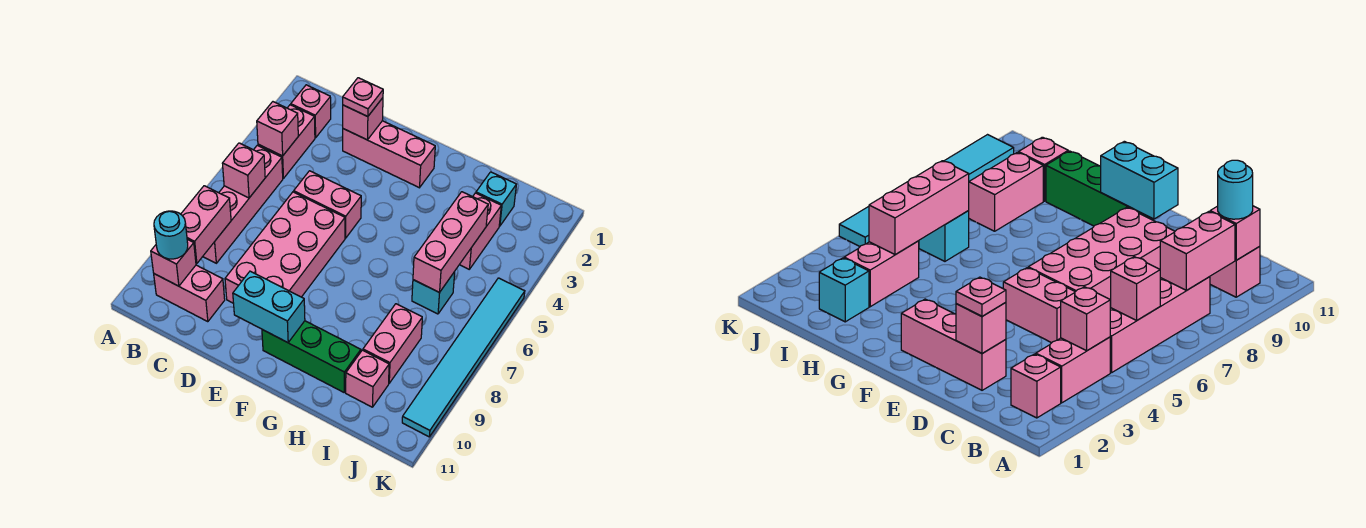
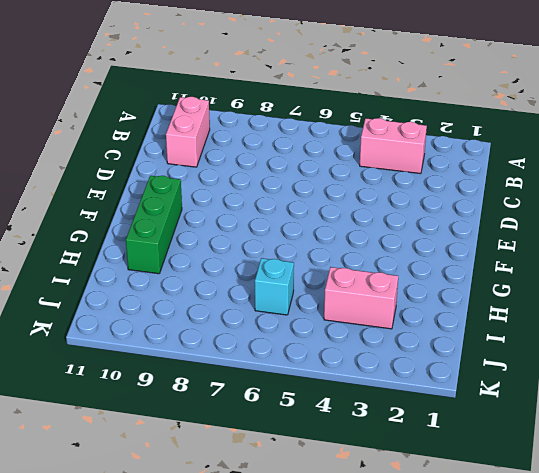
none -> pink 1x1 brick [291,85,331,138]
none -> pink 1x4 brick [203,145,283,263]
none -> pink 1x3 brick [343,121,435,188]

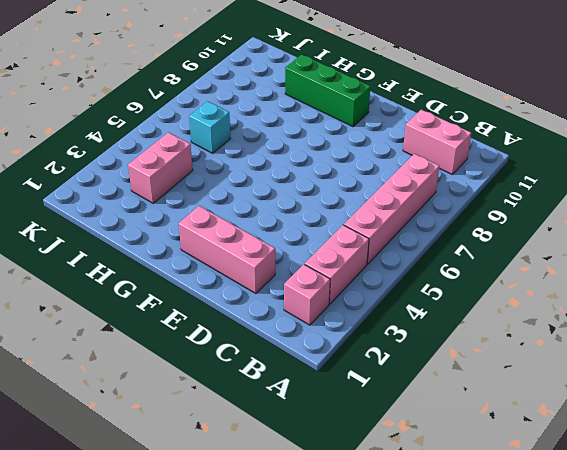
none -> pink 1x2 brick [294,171,361,238]
none -> pink 2x4 brick [225,192,345,303]
none -> cyan 1x1 brick [476,172,516,226]

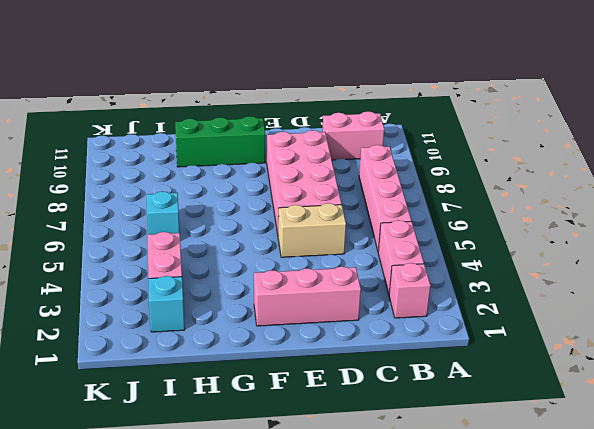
tan 1x2 brick [278,203,346,257] -> pink 1x2 brick [294,171,361,238]
none -> pink 1x2 brick [363,304,422,383]
none -> pink 1x1 brick [346,350,389,407]
none -> cyan 1x6 tile [402,278,525,437]

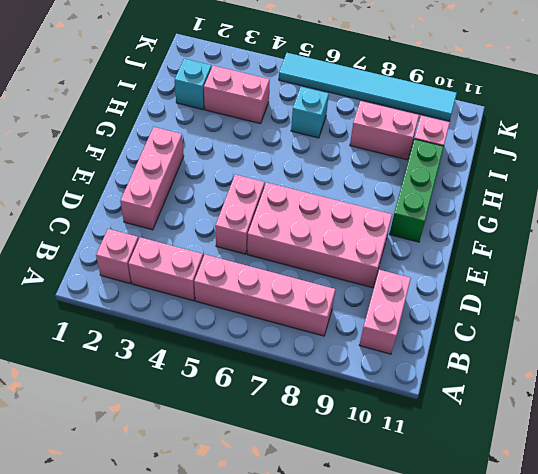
none -> pink 1x1 brick [257,102,298,156]
none -> pink 1x1 brick [222,143,265,198]
none -> pink 1x2 brick [181,186,231,264]

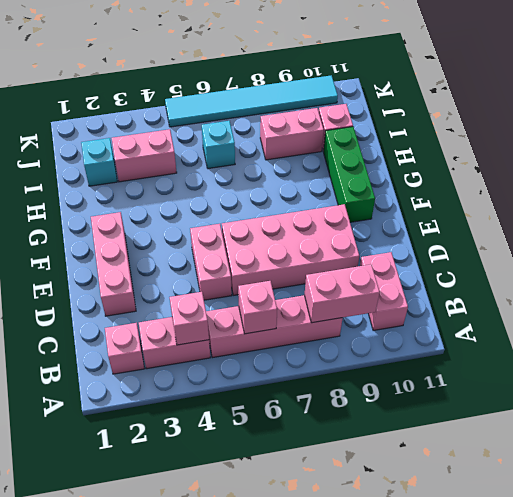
none -> pink 1x1 brick [151,240,196,286]
none -> pink 1x1 brick [343,98,383,140]
none -> cyan 1x2 brick [233,271,305,343]

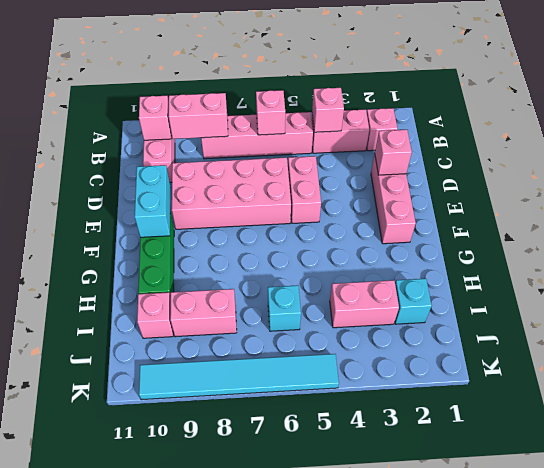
none -> pink 1x3 brick [413,192,488,293]
none -> cyan 1x1 round brick [154,211,188,259]
none -> pink 1x1 plate [343,78,383,117]

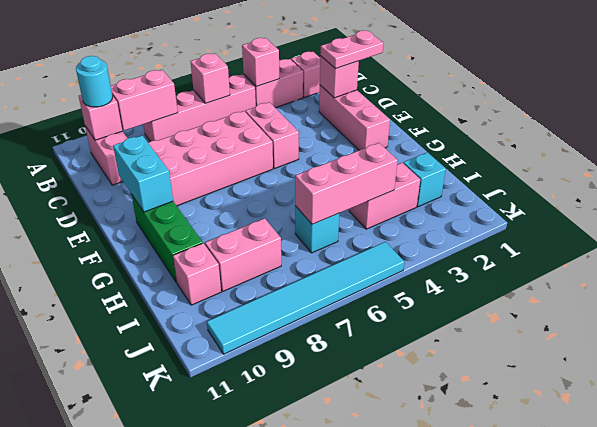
pink 1x2 plate [320,30,383,69] -> pink 1x1 plate [343,78,383,117]

